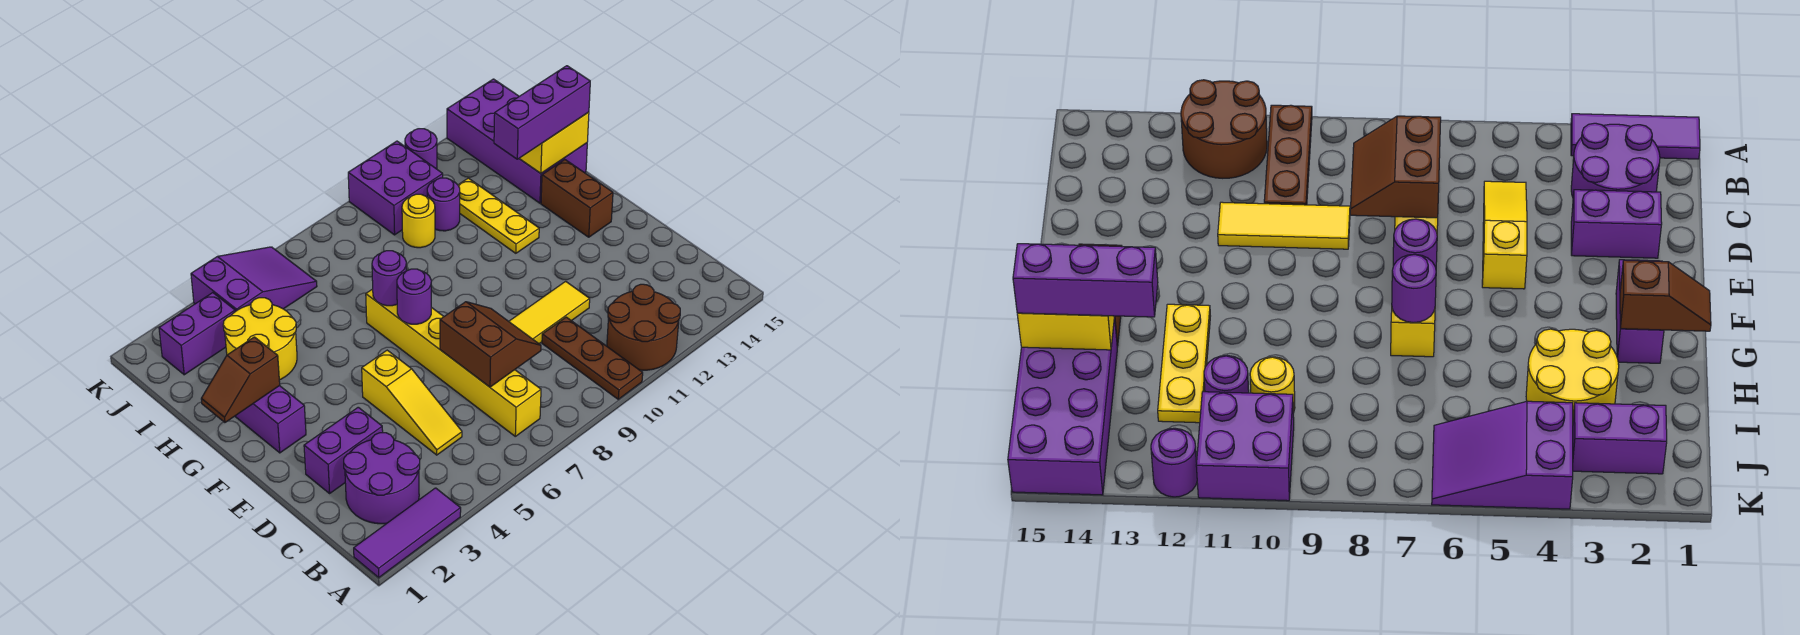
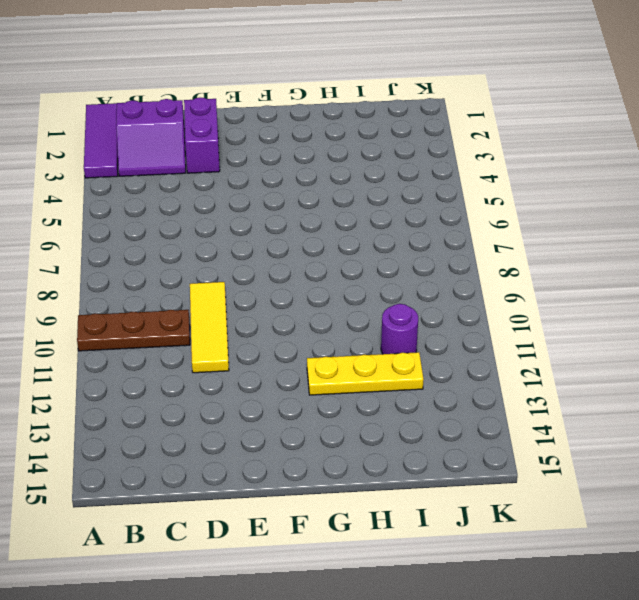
purple 2x2 slope [116,99,186,176] -> purple 2x2 round brick [344,433,420,524]
none -> brown 2x2 round brick [607,284,680,370]
none -> yellow 1x6 brick [366,289,541,436]
none -> yellow 1x3 slope [362,350,462,455]

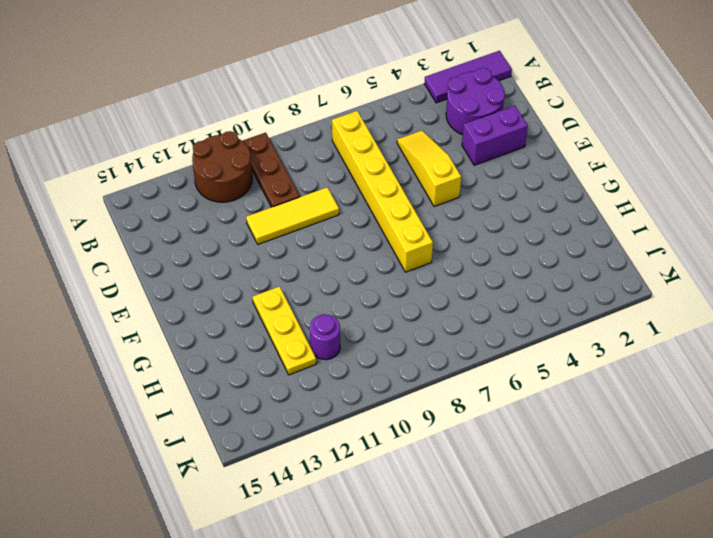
none -> purple 1x2 brick [235,386,306,453]
none -> brown 1x2 brick [541,160,613,237]
none -> yellow 2x2 round brick [223,298,297,380]

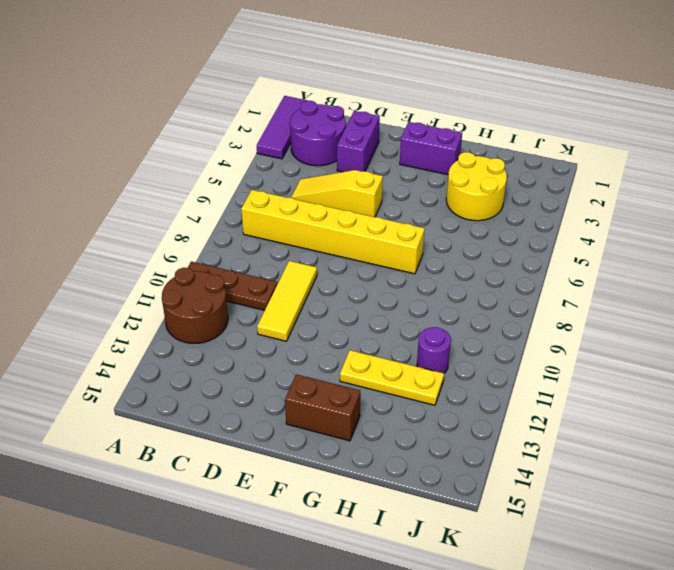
none -> purple 2x4 brick [447,79,587,203]
none -> yellow 1x1 round brick [402,194,435,248]
none -> purple 1x2 brick [159,293,235,375]

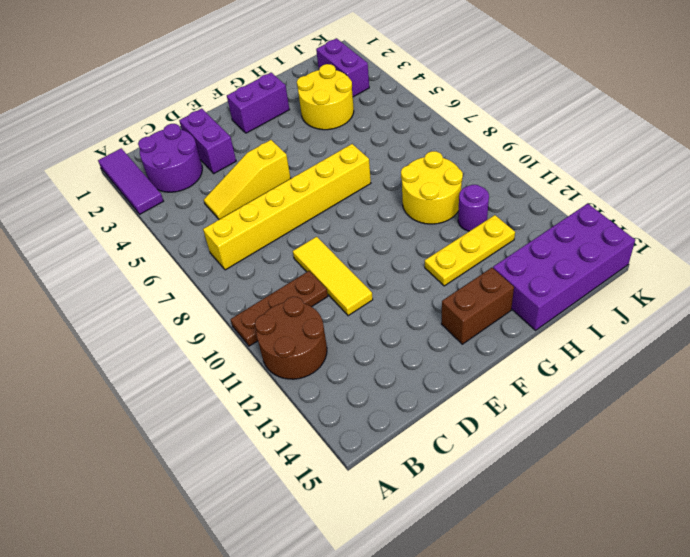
yellow 2x2 round brick [401,151,463,224] -> yellow 1x1 round brick [402,194,435,248]
none -> purple 2x3 slope [191,247,317,312]
none -> purple 2x2 brick [348,141,443,235]
none -> purple 1x1 round brick [405,129,437,169]

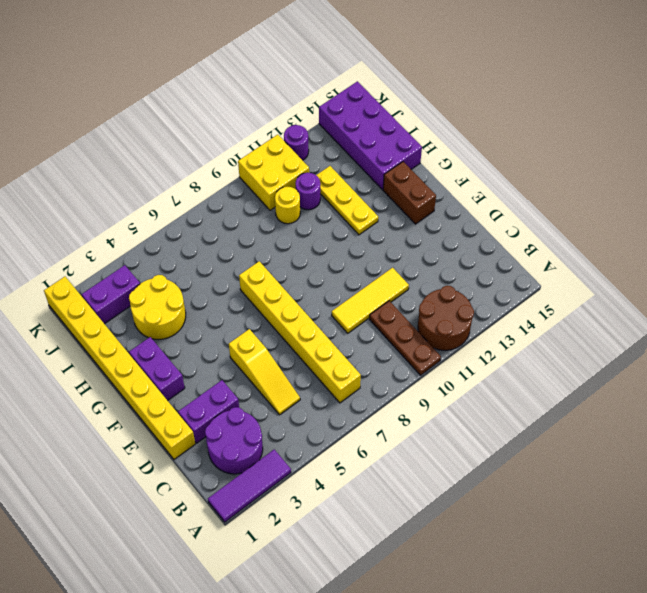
yellow 1x8 brick [44,277,195,459] -> none
yellow 2x2 brick [238,135,309,210] -> purple 2x2 brick [348,141,443,235]
none -> purple 2x3 slope [191,247,317,312]
none -> brown 2x2 slope [440,302,541,387]
none -> purple 1x1 round brick [397,269,431,324]

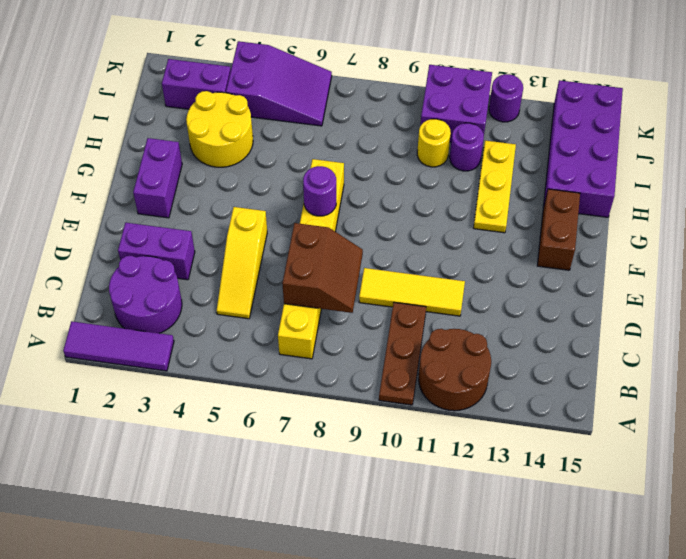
none -> brown 1x2 slope [201,337,280,422]
none -> purple 1x1 round brick [372,251,406,306]
none -> yellow 1x2 brick [519,112,589,173]

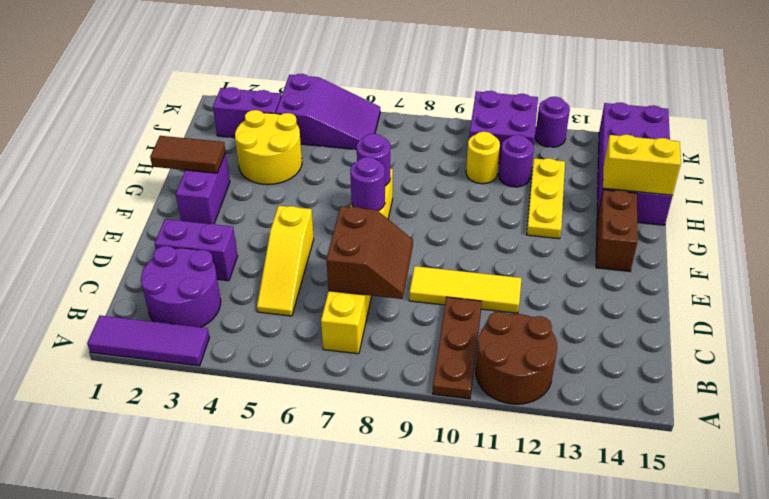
brown 1x2 tile [150,136,226,173] -> brown 1x2 slope [201,337,280,422]
none -> purple 1x3 brick [494,66,590,159]

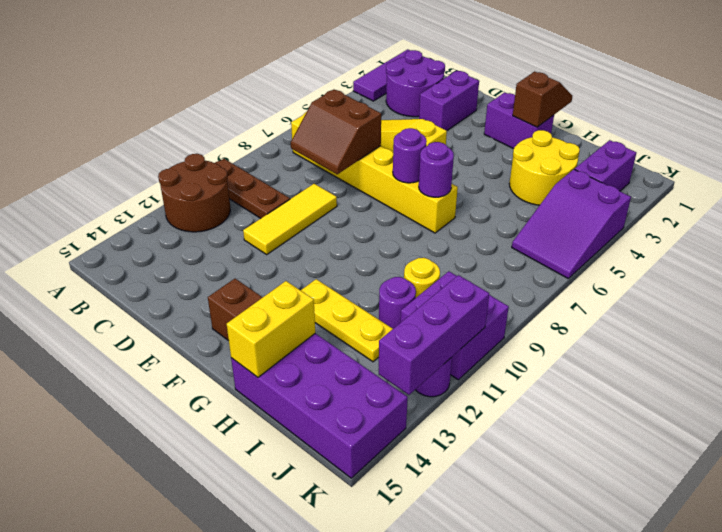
purple 1x3 brick [379,275,489,395] -> purple 1x3 brick moved to [494,66,590,159]

